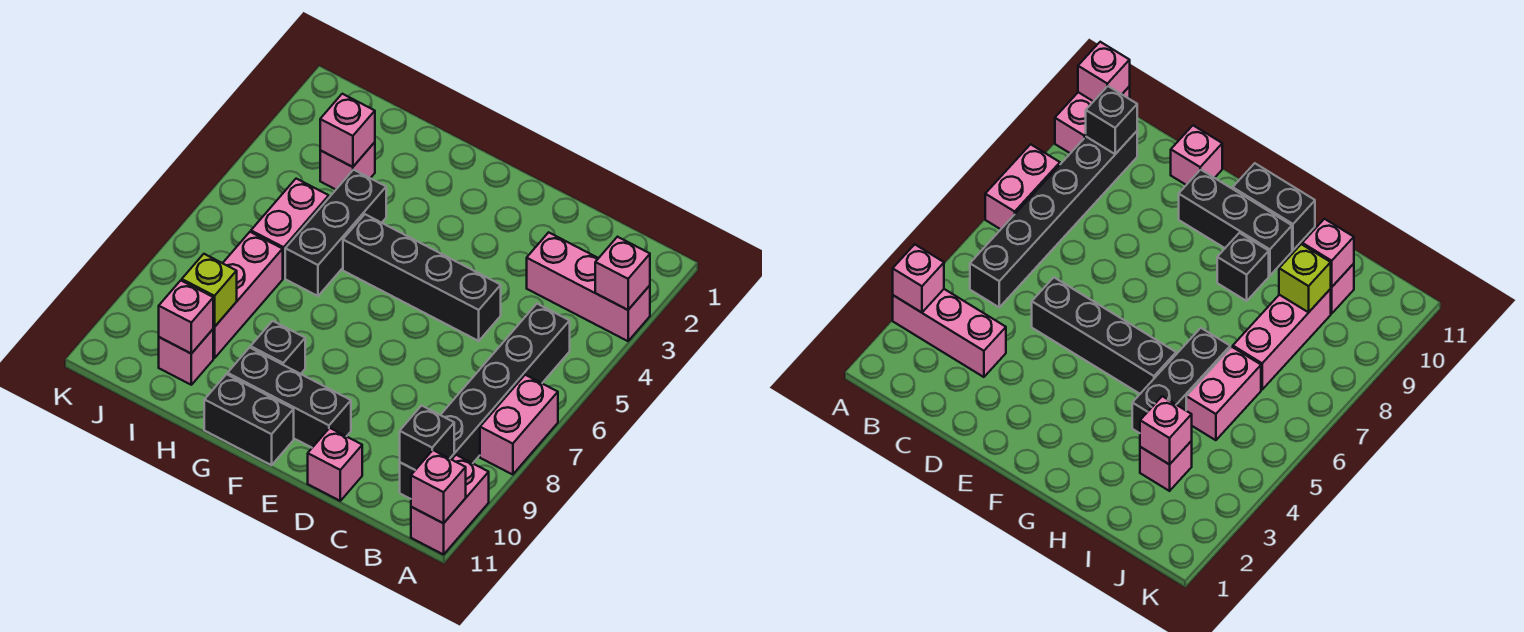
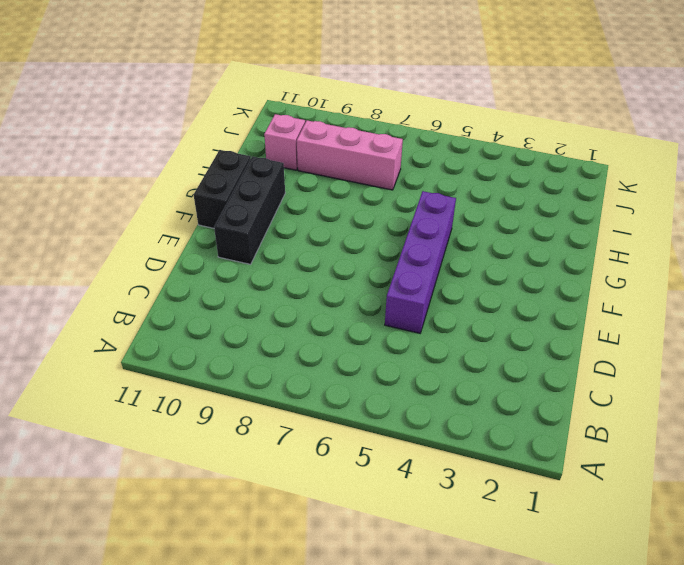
purple 1x4 brick [385,191,456,333] -> black 1x4 brick [343,214,501,341]
none -> pink 1x3 brick [527,232,650,341]
none -> pink 1x2 brick [480,375,558,475]
none -> pink 1x2 brick [411,455,489,555]

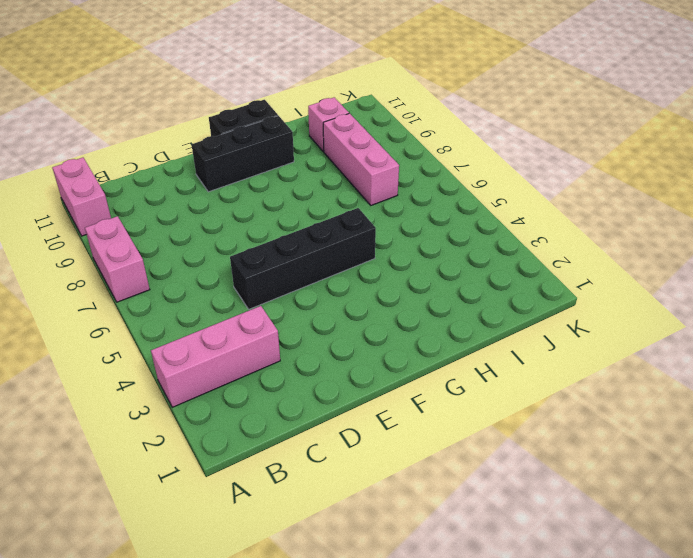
none -> black 1x6 brick [400,304,570,499]
none -> pink 1x1 brick [308,428,362,501]
none -> black 1x1 brick [251,321,305,374]

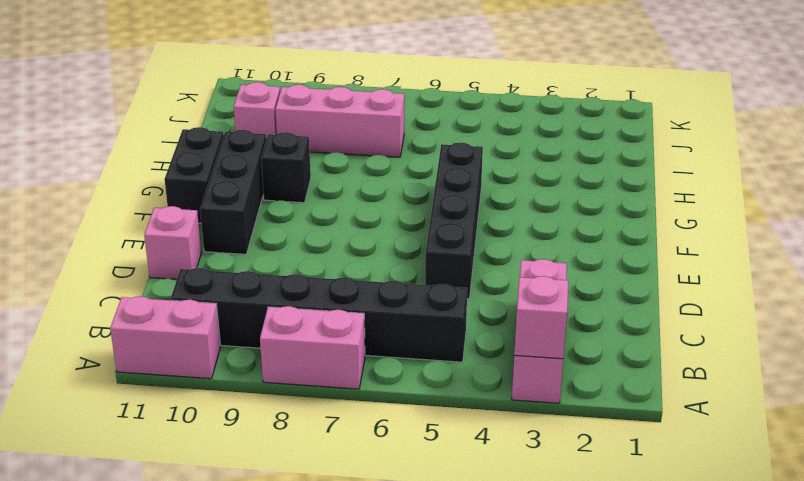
none -> black 1x3 brick [285,170,386,296]
none -> pink 1x1 brick [320,142,375,189]
none -> pink 1x2 brick [251,179,329,278]

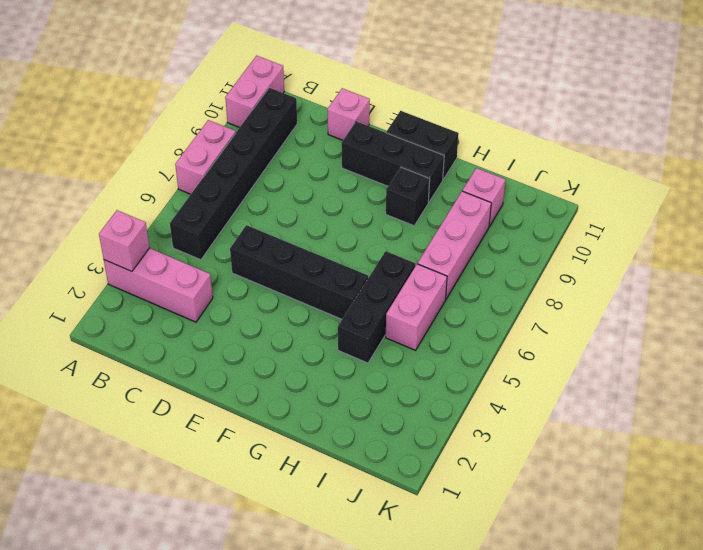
none -> pink 1x1 brick [320,142,375,189]
none -> pink 1x1 brick [411,450,466,523]
none -> black 1x1 brick [400,406,454,470]

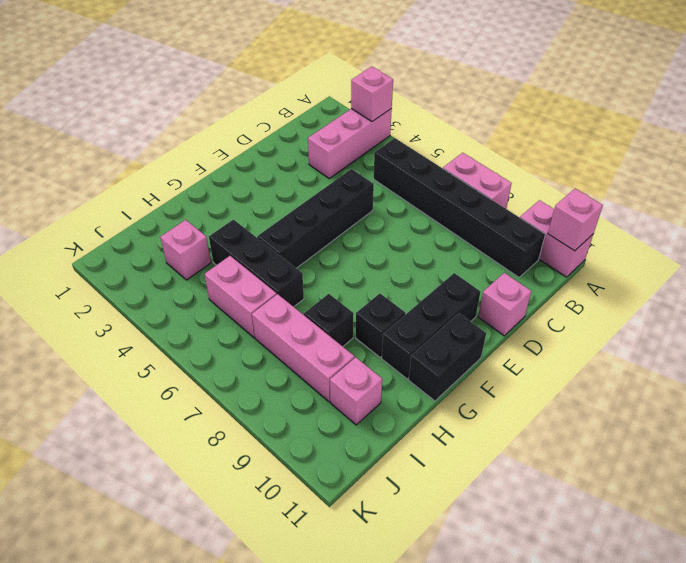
black 1x1 brick [304,294,354,346] -> black 1x1 brick moved to [400,406,454,470]
none -> pink 1x1 brick [320,94,375,167]
none -> lime 1x1 brick [182,254,237,327]
none -> pink 1x1 brick [159,281,213,354]

